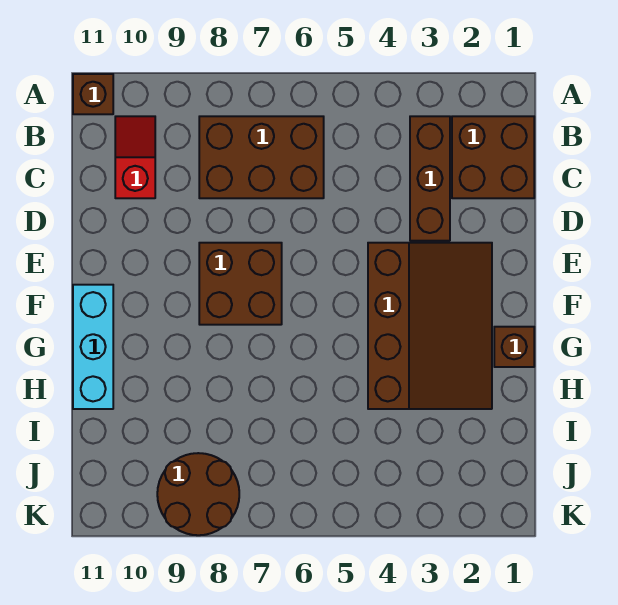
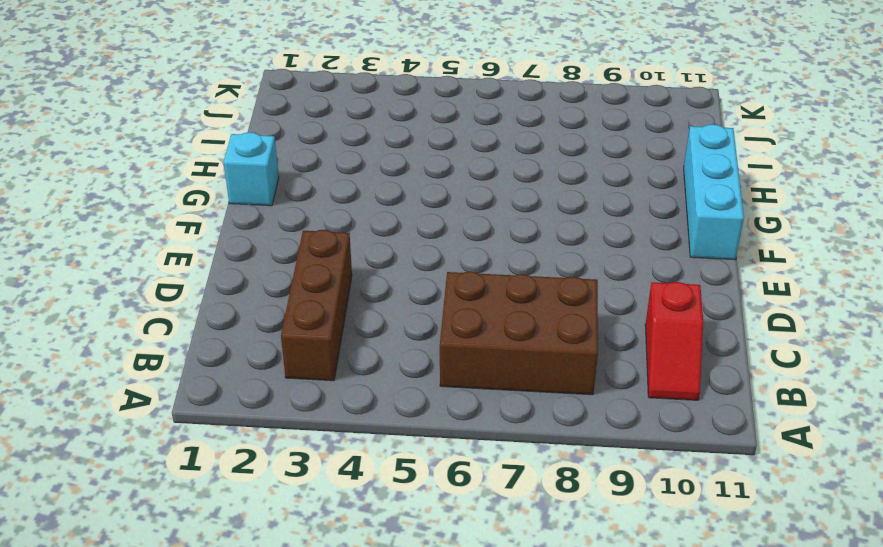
cyan 1x1 brick [224,132,279,206] -> brown 1x1 brick [494,327,534,367]
none -> brown 1x1 brick [73,74,113,114]
none -> brown 2x2 brick [452,116,534,198]

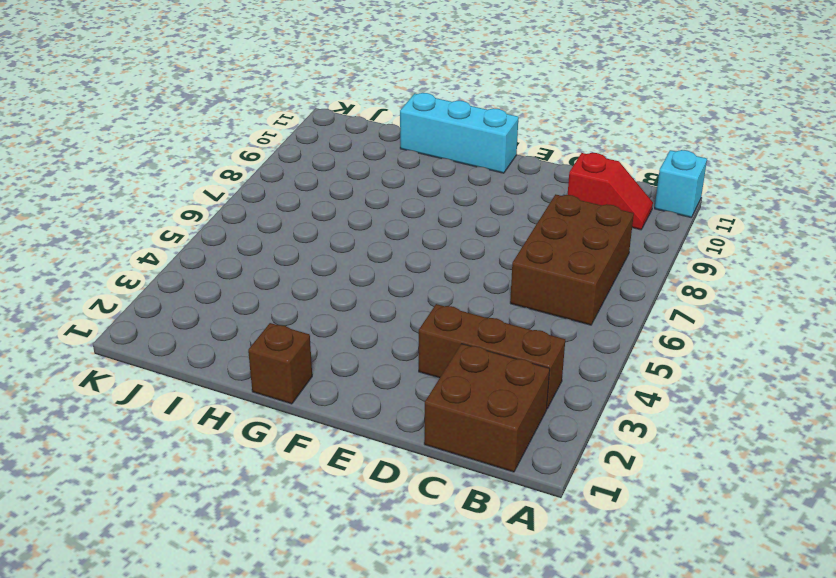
cyan 1x1 brick [655,150,707,217] -> brown 1x1 brick [73,74,113,114]
none -> brown 3x4 slope [368,243,492,409]
none -> brown 2x2 brick [199,243,282,325]

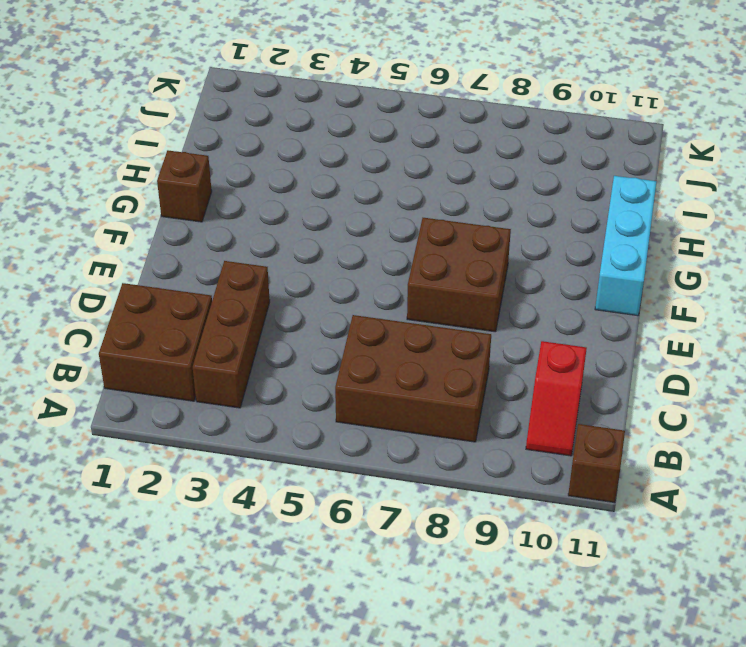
none -> brown 3x4 slope [368,243,492,409]
none -> brown 2x2 round brick [157,453,239,535]

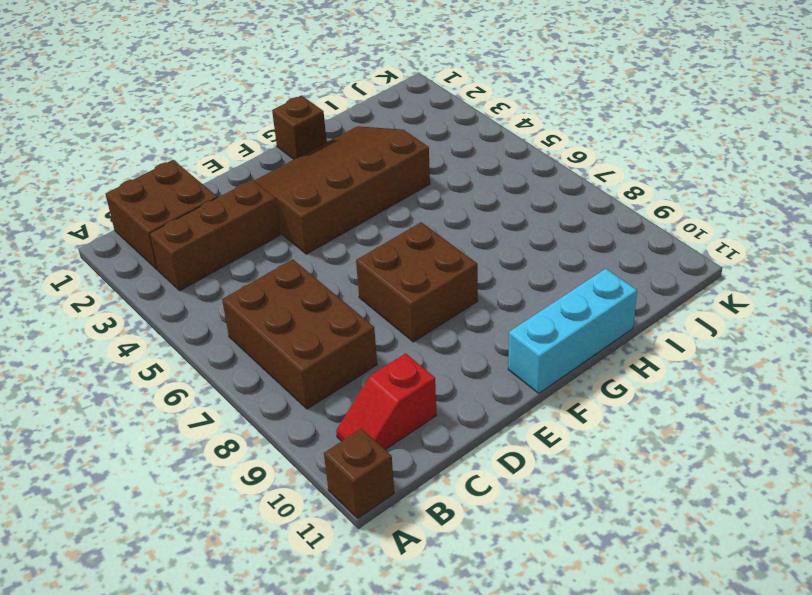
none -> brown 2x2 round brick [157,453,239,535]

